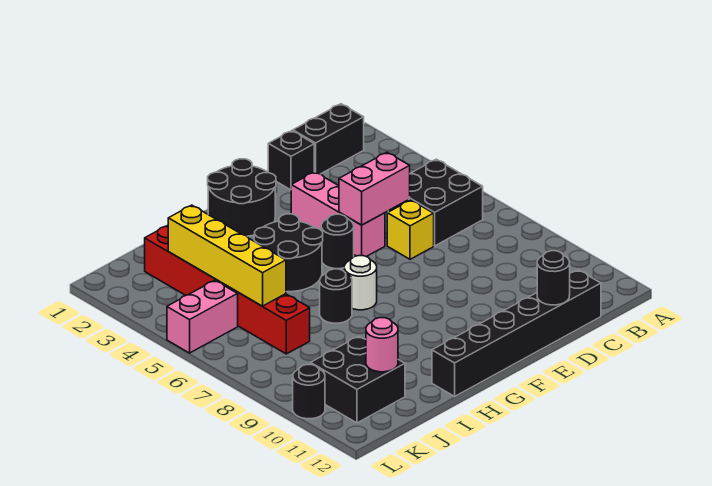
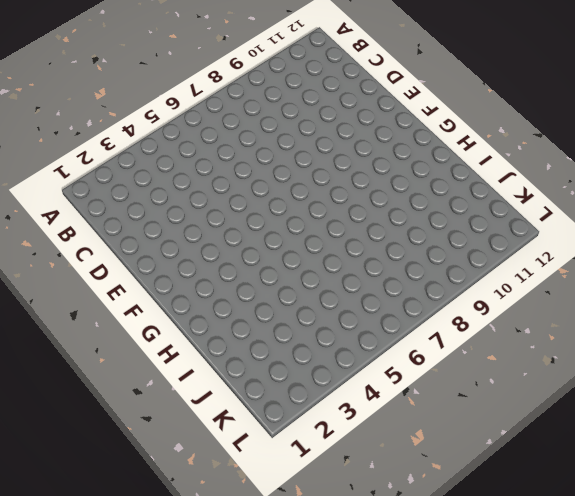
none -> black 1x2 brick [293,104,364,174]
none -> black 2x2 brick [388,159,483,246]
none -> black 1x6 brick [432,270,601,396]

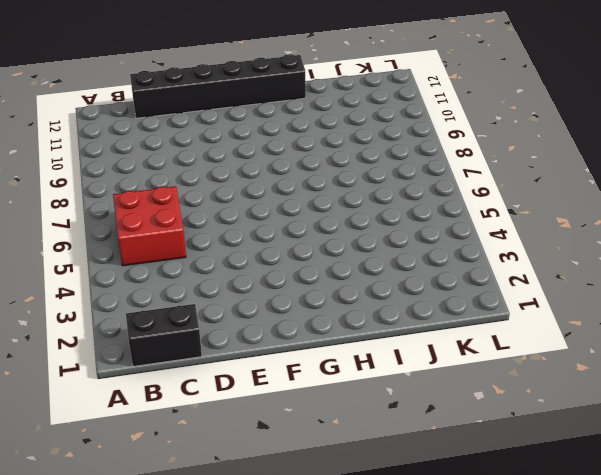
red 2x2 brick [113,186,186,266] -> black 2x2 brick [388,159,483,246]
none -> black 1x1 brick [268,131,314,190]
none -> yellow 1x1 brick [387,200,434,259]
none -> pink 1x3 brick [291,172,385,257]

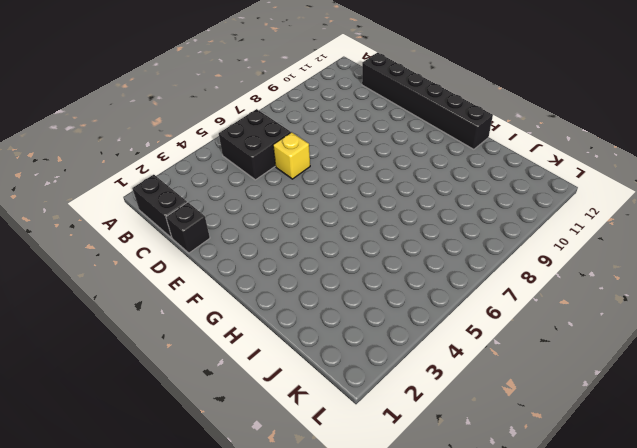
none -> pink 1x3 brick [291,172,385,257]
none -> black 2x2 round brick [208,159,276,236]
none -> black 1x1 round brick [321,214,354,269]

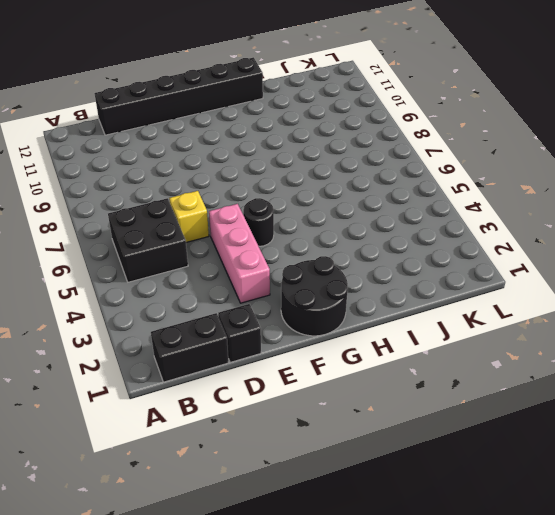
none -> black 2x2 round brick [254,214,323,292]
none -> white 1x1 round brick [344,256,377,310]
none -> black 1x1 round brick [320,269,352,323]

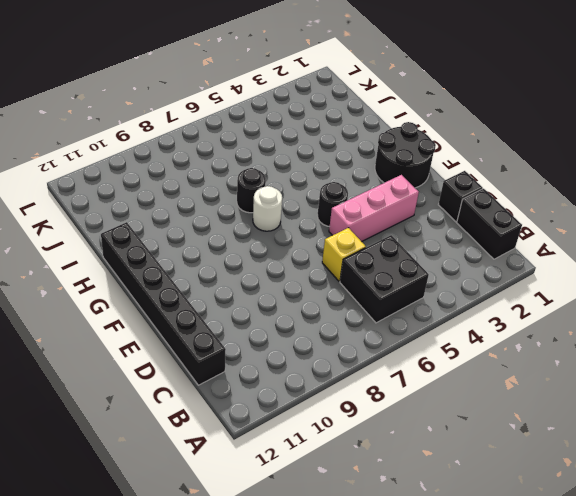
none -> black 2x2 round brick [254,214,323,292]
none -> red 1x6 brick [145,225,310,354]
none -> black 2x2 brick [311,336,405,423]

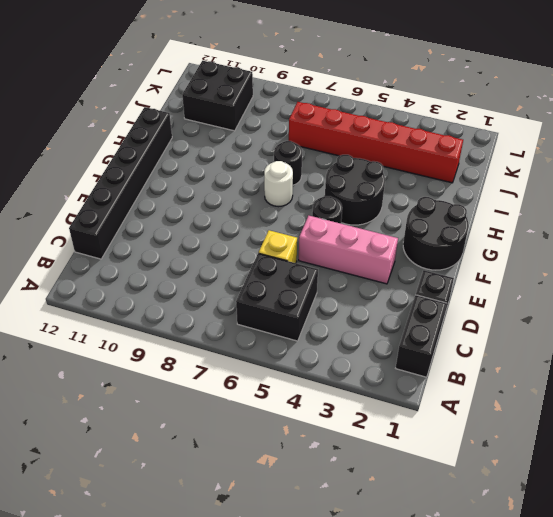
none -> pink 1x2 brick [167,280,238,353]
none -> black 1x1 round brick [293,365,325,419]
none -> pink 1x2 brick [339,152,410,225]

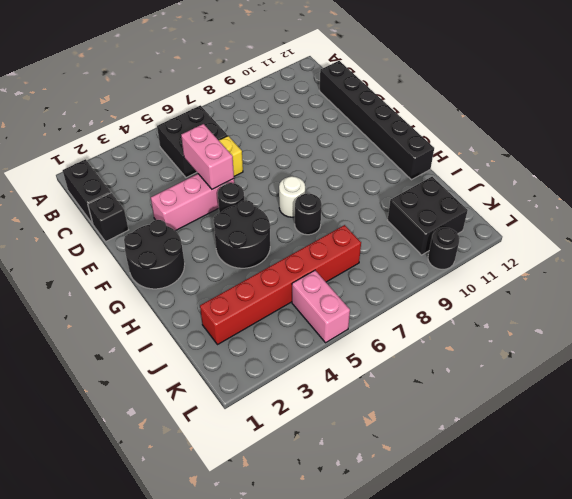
none -> black 1x1 round brick [537,251,570,305]
none -> yellow 1x4 brick [168,205,286,306]
none -> pink 1x1 round brick [366,318,398,372]

